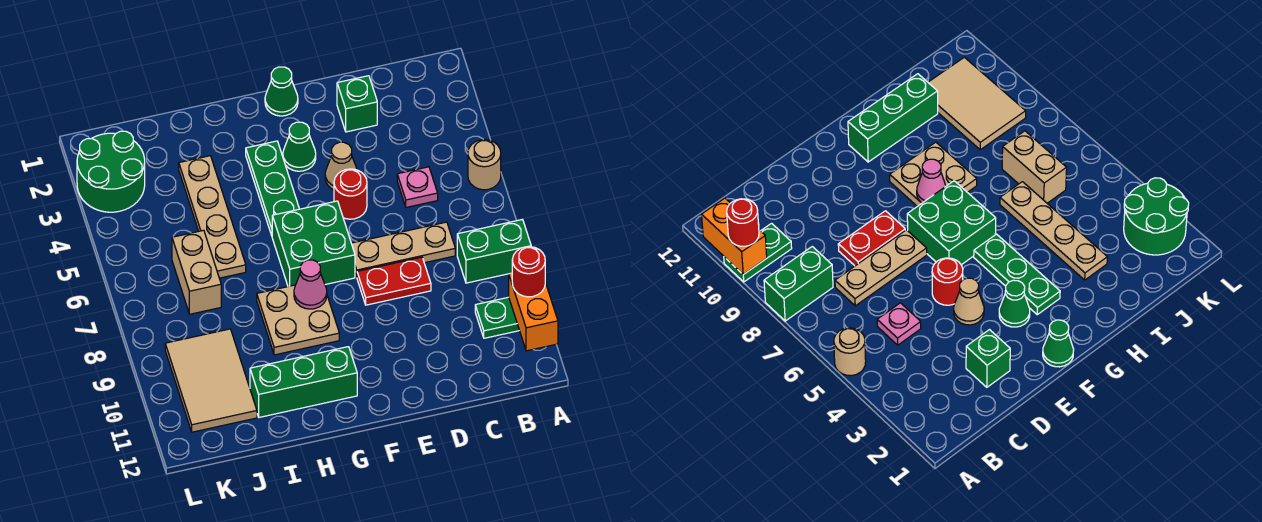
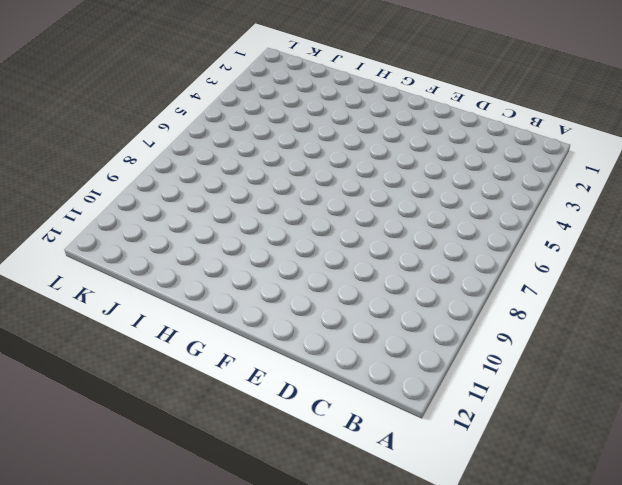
none -> tan 1x1 round brick [468,140,501,190]
none -> green 1x2 brick [457,220,531,283]
none -> green 1x2 plate [475,297,519,338]

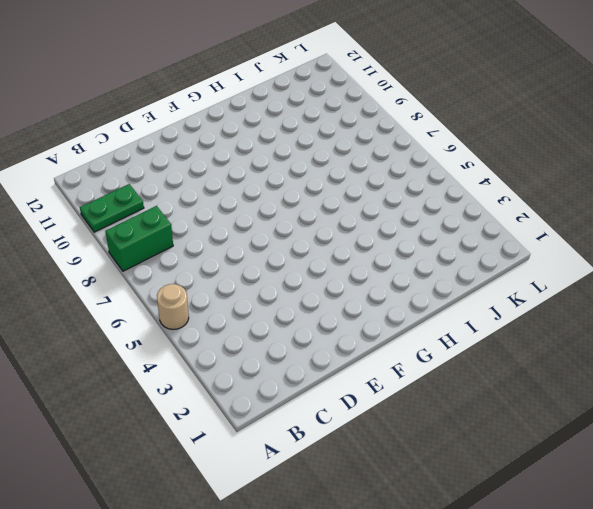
none -> pink 1x1 plate [397,167,438,207]
none -> tan 1x3 plate [351,222,455,277]
none -> green 1x1 brick [337,76,377,132]

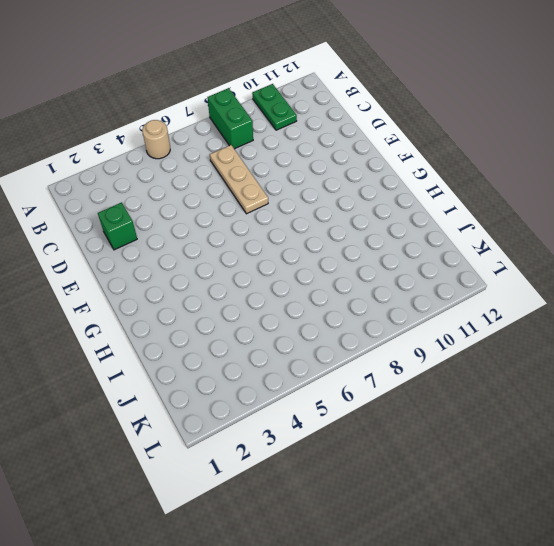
none -> pink 1x1 plate [397,167,438,207]
none -> red 1x2 plate [357,257,431,305]
none -> tan 1x1 cone [325,142,357,190]

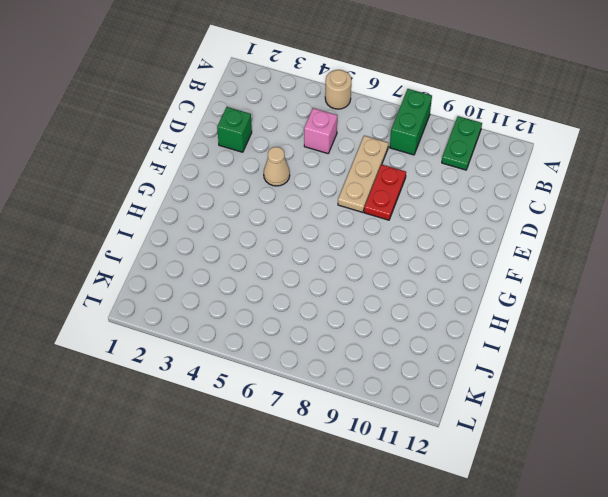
pink 1x1 brick [304,108,337,153] -> pink 1x1 plate [397,167,438,207]
none -> red 1x1 round brick [334,169,367,219]
none -> green 1x1 cone [265,67,298,116]
none -> green 1x1 cone [283,122,316,171]

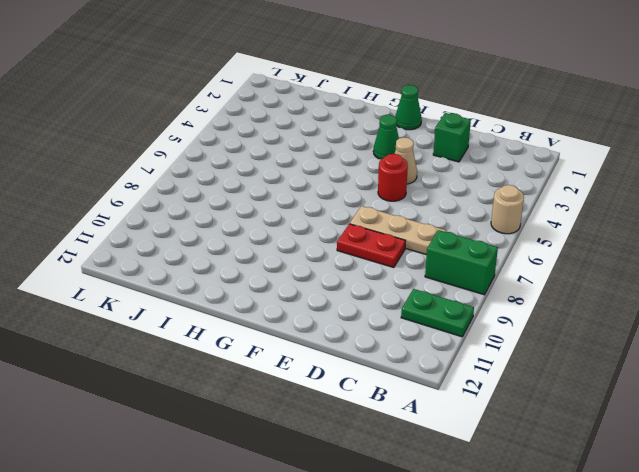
none -> pink 1x1 plate [397,167,438,207]
none -> green 2x2 brick [272,201,355,287]
none -> green 1x3 plate [246,141,299,236]

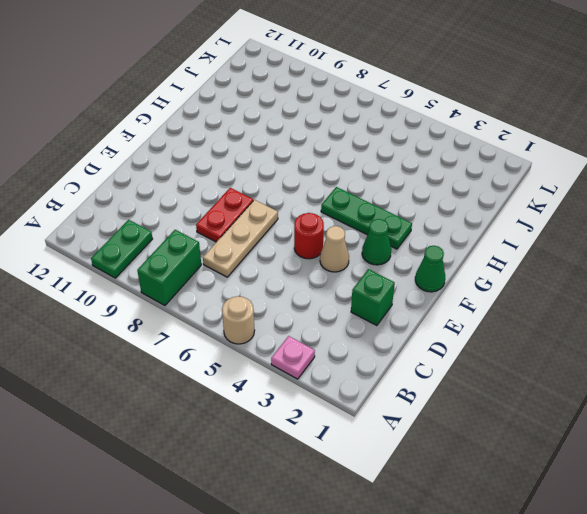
pink 1x1 plate [271,336,315,379] -> pink 1x1 plate moved to [397,167,438,207]
none -> green 2x2 brick [272,201,355,287]
none -> tan 2x2 plate [257,285,339,355]
none -> green 1x3 brick [250,347,357,417]

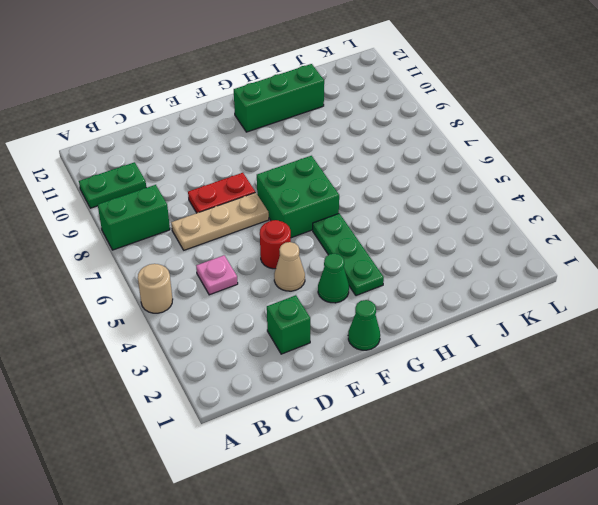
none -> tan 2x2 plate [257,285,339,355]
none -> tan 1x4 plate [179,156,246,278]
none -> tan 1x2 brick [172,230,221,314]

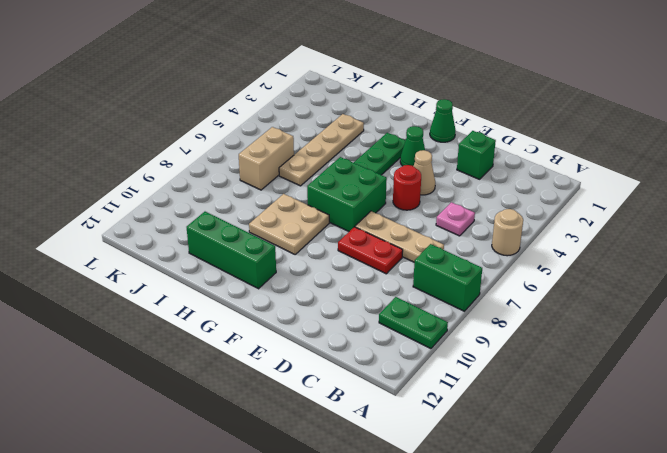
none -> tan 2x3 tile [165,329,257,432]
none -> green 2x2 round brick [77,131,145,212]
none -> orange 1x2 brick [509,273,558,351]

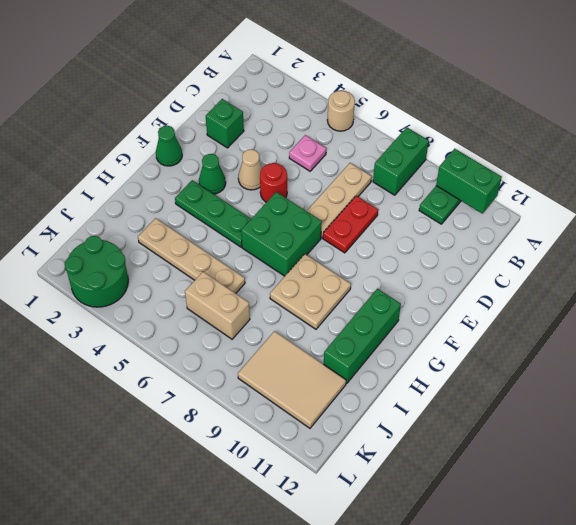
green 1x2 brick [436,149,502,214] -> orange 1x2 brick [509,273,558,351]
none -> pink 1x1 cone [294,260,327,309]
none -> red 1x1 round brick [512,247,545,297]

